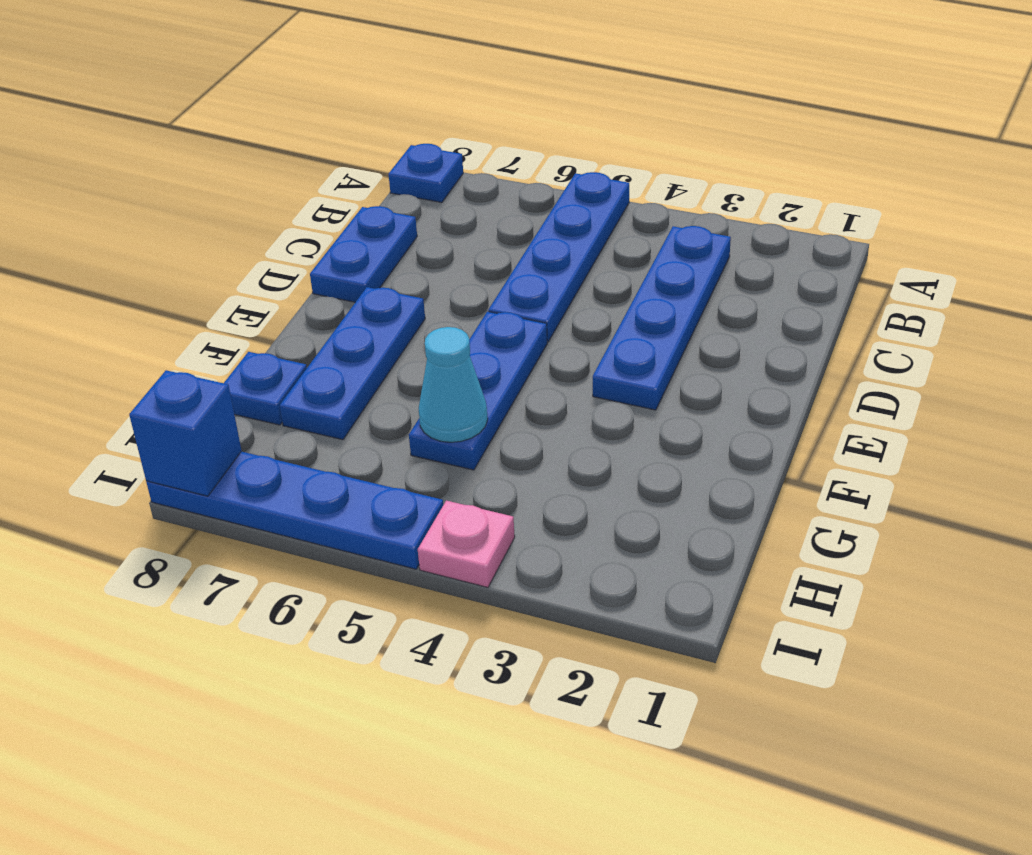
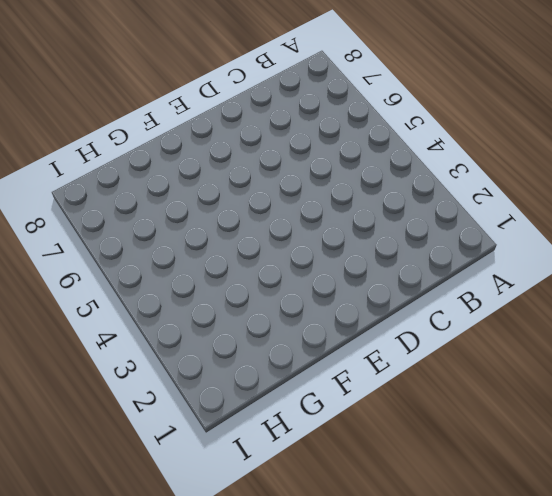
none -> blue 1x4 plate [488,172,629,342]
none -> blue 1x1 plate [389,144,463,202]

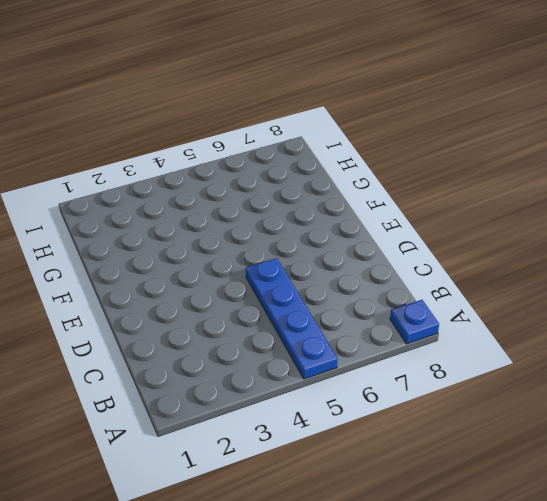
none -> blue 1x4 plate [593,226,731,410]
none -> blue 1x2 plate [310,206,417,302]

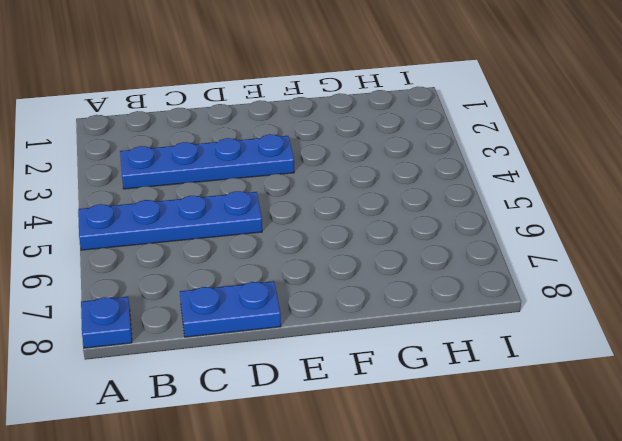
none -> blue 1x3 plate [409,312,547,470]
none -> blue 1x3 plate [280,287,425,440]

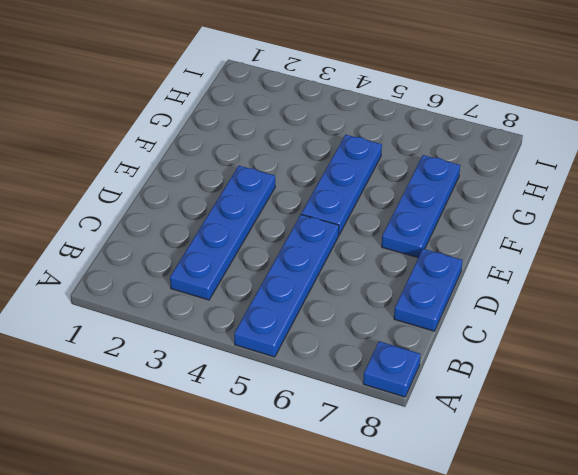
none -> blue 1x1 plate [224,352,307,425]
none -> pink 1x1 plate [418,501,515,587]

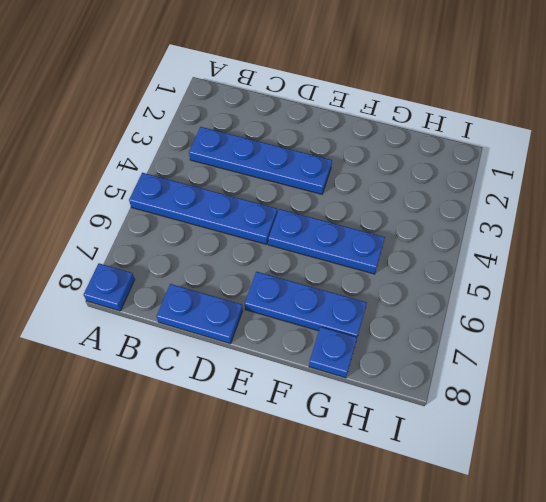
none -> pink 1x1 plate [418,501,515,587]
none -> blue 1x4 plate [146,452,443,569]

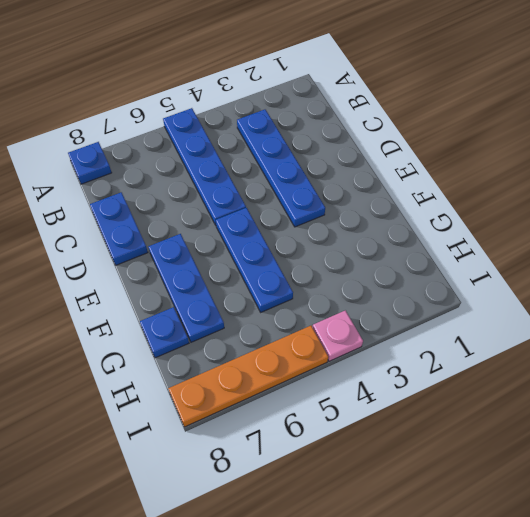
orange 1x4 plate [168,326,328,427] -> blue 1x4 plate [146,452,443,569]
none -> cyan 1x1 cone [419,327,488,442]
none -> blue 1x1 brick [129,370,242,496]

